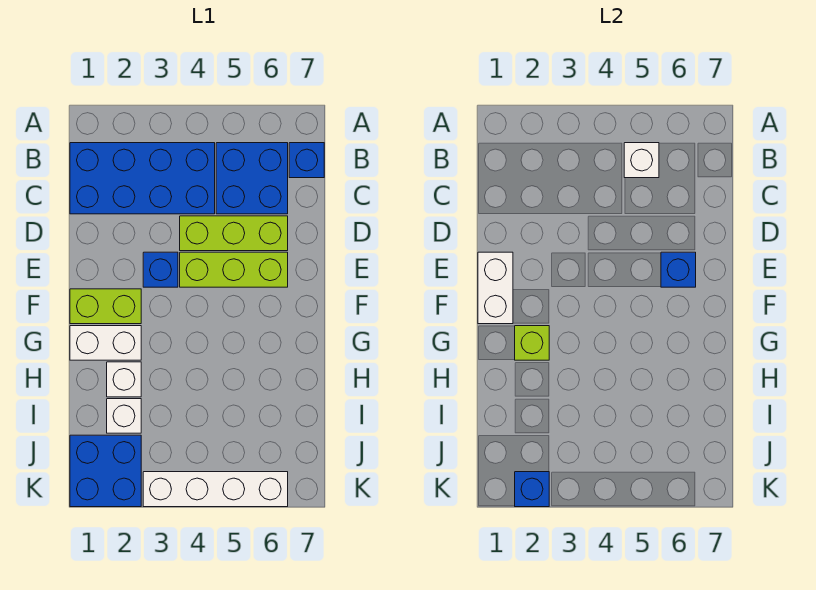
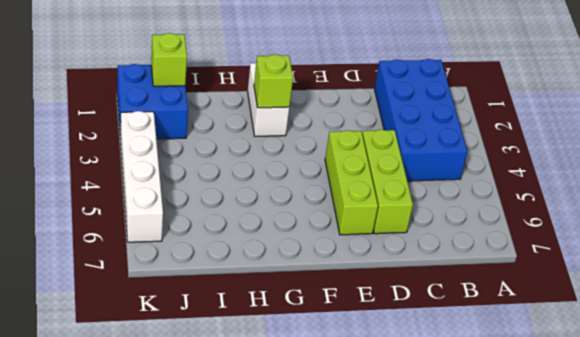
lime 1x1 brick [151,33,187,86] -> none
none -> blue 2x2 brick [216,143,288,214]
none -> blue 1x1 brick [289,143,324,178]
none -> blue 1x1 brick [143,252,178,287]

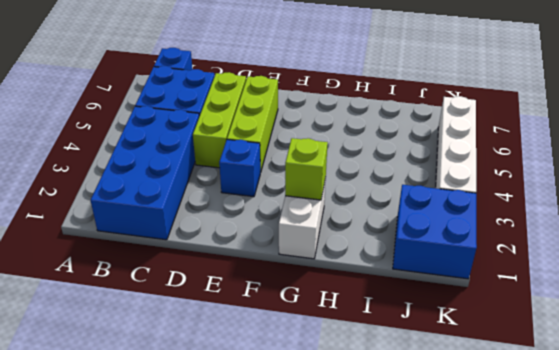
none -> lime 1x2 brick [70,289,141,324]
none -> white 1x1 brick [107,362,141,397]
none -> white 1x1 brick [107,399,141,433]

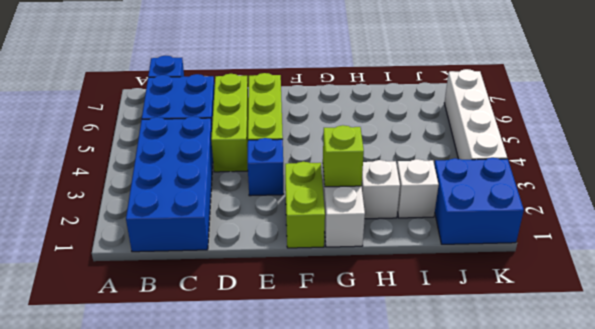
none -> white 1x1 brick [624,143,659,178]
none -> white 1x2 brick [478,252,513,324]
none -> blue 1x1 brick [661,252,696,287]

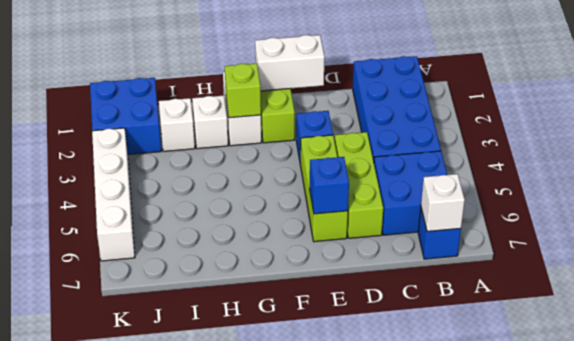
white 1x1 brick [421,174,465,231] -> white 1x1 brick moved to [624,143,659,178]
none -> blue 1x1 brick [515,472,549,507]

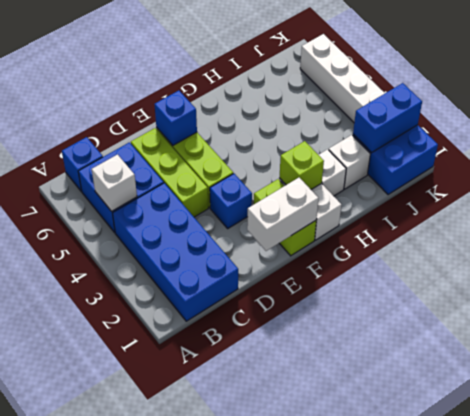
blue 1x2 brick [353,83,422,153] -> blue 1x1 brick [515,472,549,507]

